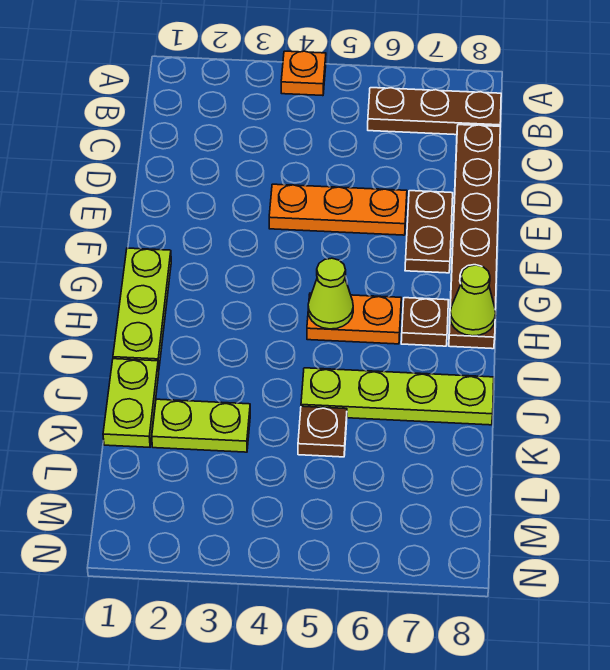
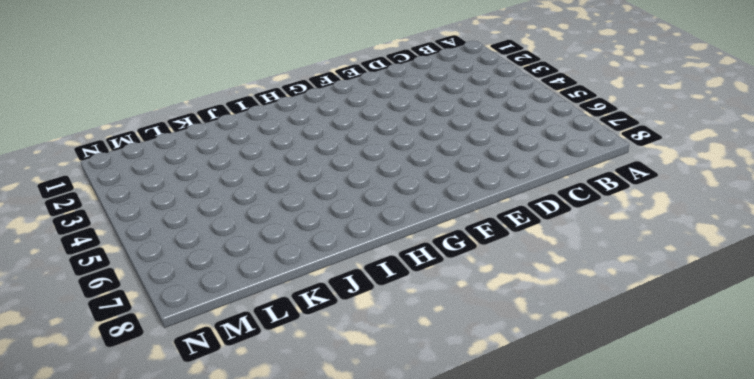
none -> orange 1x1 plate [281,51,326,96]
none -> brown 1x3 plate [368,88,501,135]
none -> brown 1x6 plate [449,125,500,349]

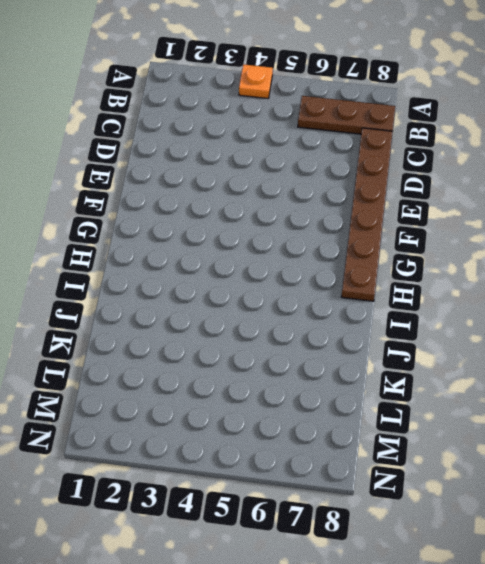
none -> orange 1x3 plate [269,184,407,235]
none -> brown 1x2 plate [405,191,453,273]
none -> lime 1x3 plate [113,248,171,367]

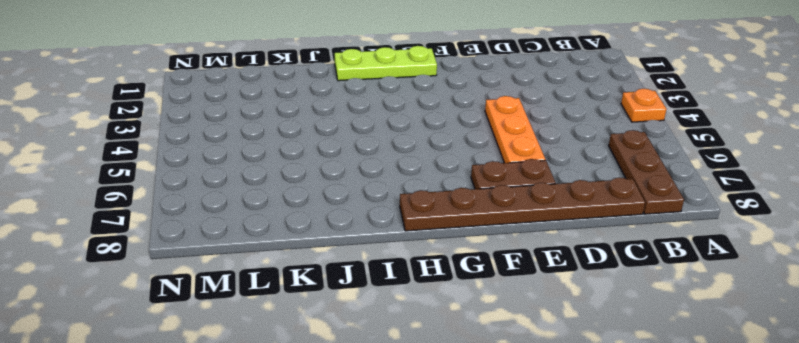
none -> orange 1x2 plate [307,293,401,344]
none -> brown 1x1 plate [401,298,448,346]
none -> lime 1x2 plate [103,359,159,447]

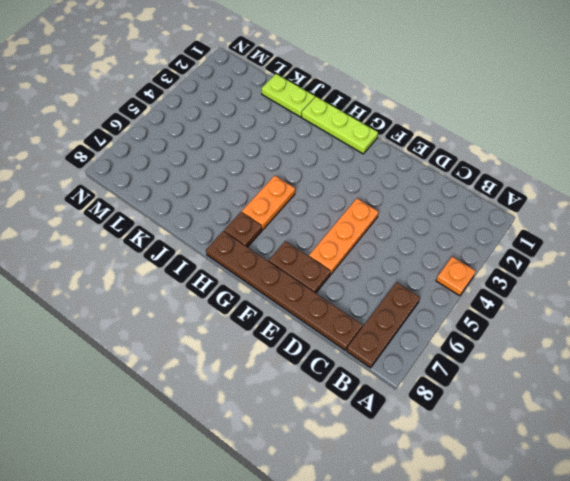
none -> lime 1x4 plate [301,368,494,425]
none -> lime 1x2 plate [152,399,250,452]
none -> brown 1x1 plate [298,406,347,457]

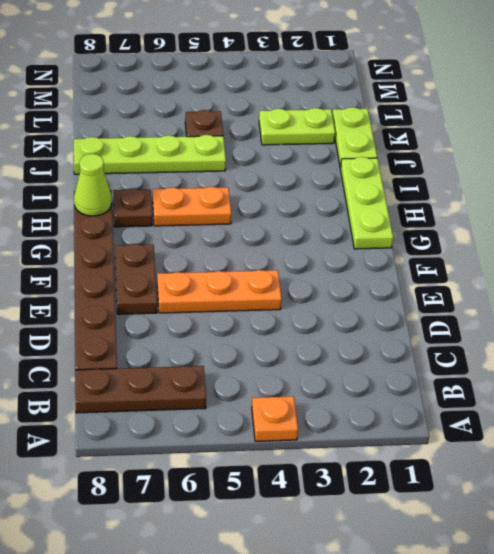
none -> lime 1x1 cone [308,258,353,329]

